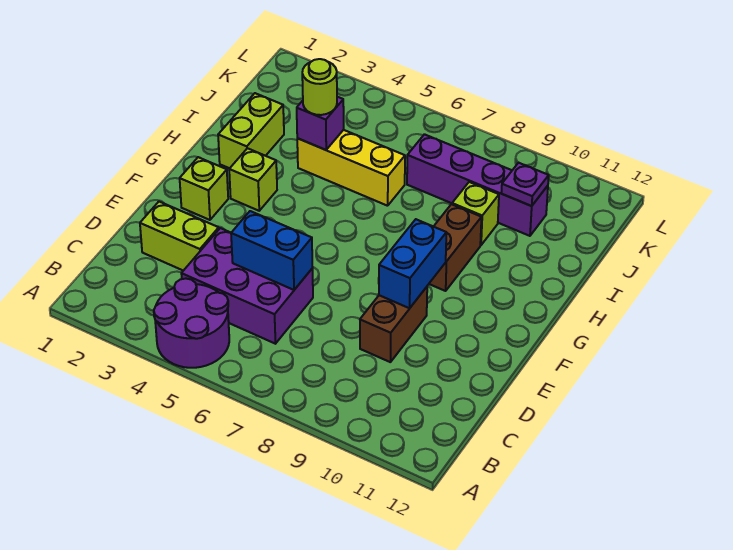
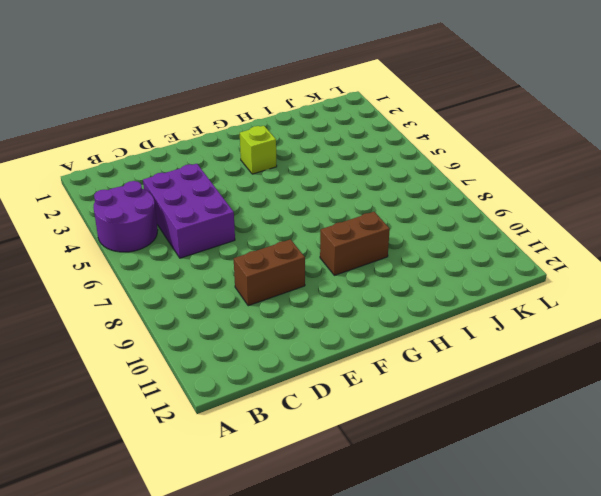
none -> lime 1x2 brick [140,202,219,271]
none -> lime 1x1 brick [180,157,228,220]
none -> lime 1x2 brick [218,93,284,168]

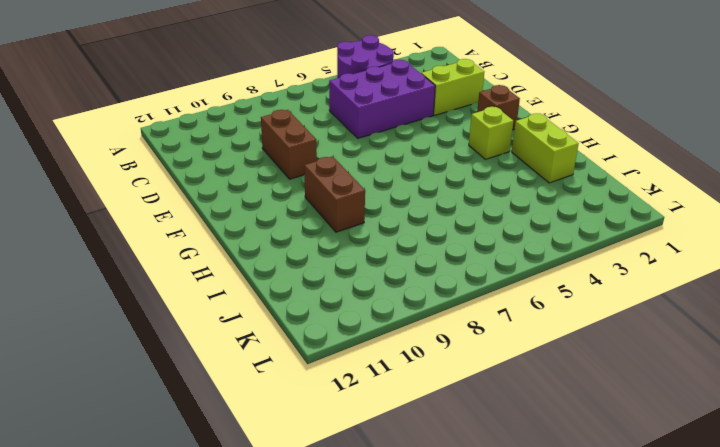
brown 1x1 brick [477,85,520,130] -> lime 1x1 brick [180,157,228,220]
none -> yellow 1x3 brick [297,130,405,206]
none -> lime 1x1 brick [452,182,499,245]
none -> purple 1x4 brick [407,134,548,236]

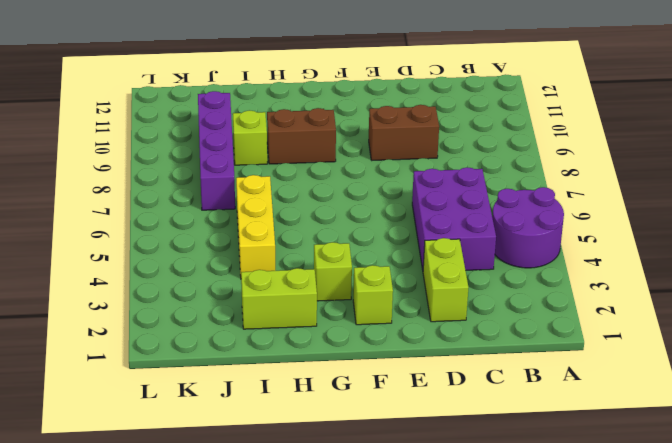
none -> blue 1x2 brick [231,211,312,290]
none -> blue 1x2 brick [379,219,446,308]
none -> purple 1x1 brick [297,97,344,150]

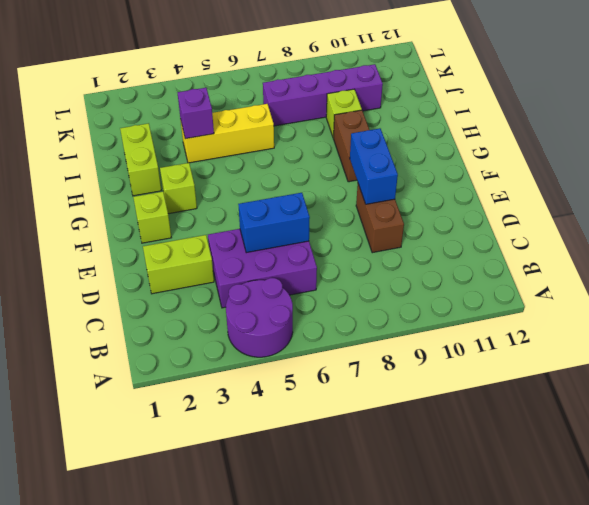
none -> purple 1x1 plate [501,163,549,206]
none -> lime 1x1 round brick [302,59,337,115]

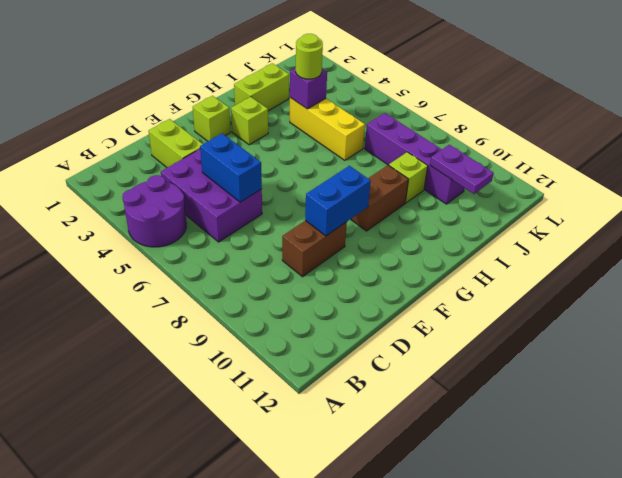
purple 1x2 plate [430,145,494,194] -> purple 1x1 plate [501,163,549,206]

